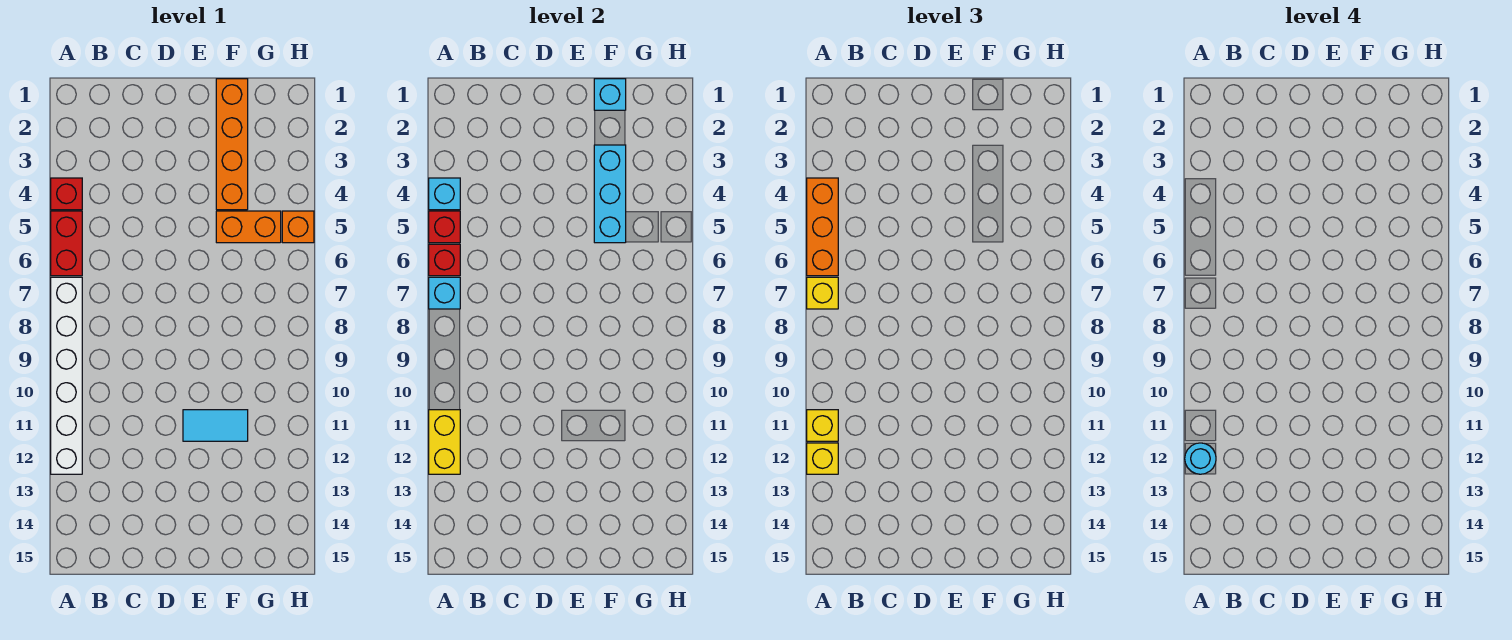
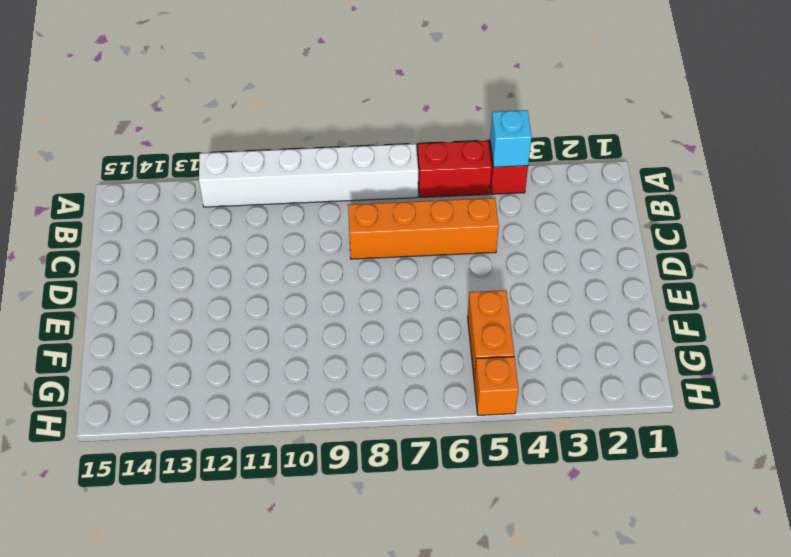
orange 1x4 brick [348,198,499,259] -> orange 1x4 brick moved to [216,79,248,210]
none -> cyan 1x2 tile [183,410,248,441]
none -> red 1x1 brick [429,211,460,243]
none -> red 1x1 brick [429,244,460,276]

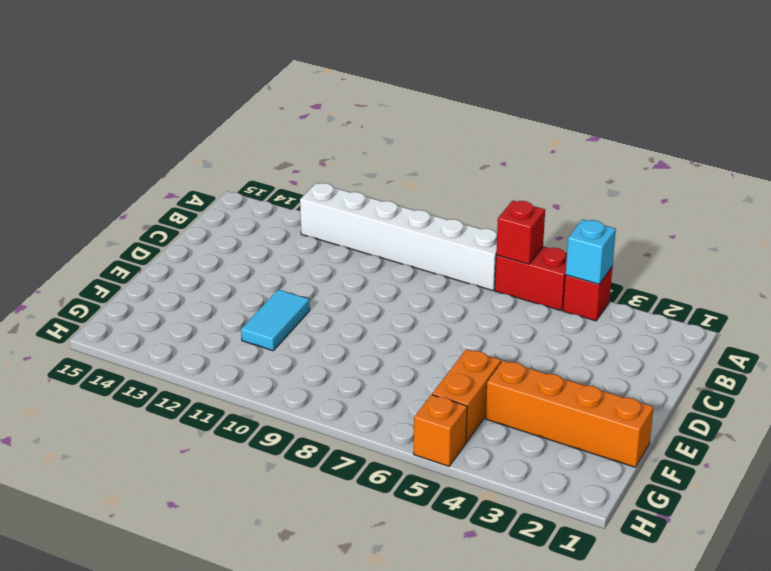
none -> red 1x1 brick [429,211,460,243]
none -> cyan 1x1 brick [429,277,460,309]
none -> yellow 1x2 brick [429,410,460,474]

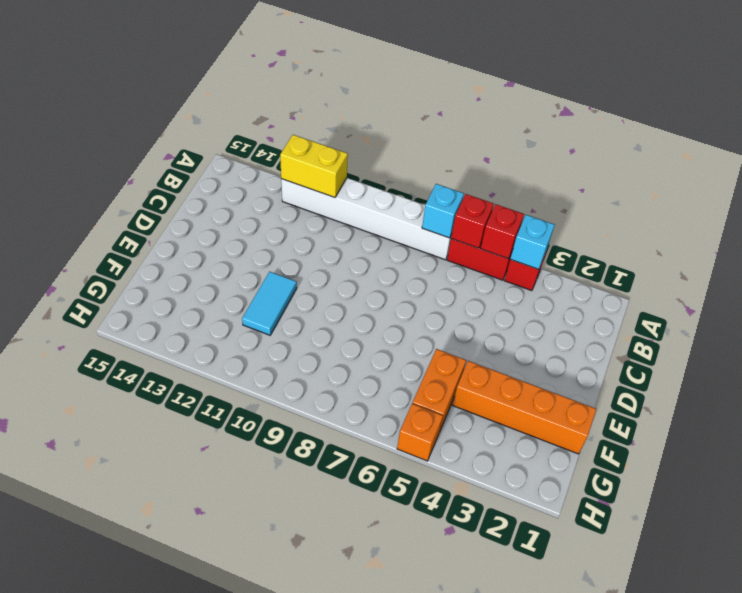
none -> cyan 1x1 brick [594,79,626,110]
none -> cyan 1x3 brick [594,145,626,243]
none -> orange 1x3 brick [807,178,838,276]

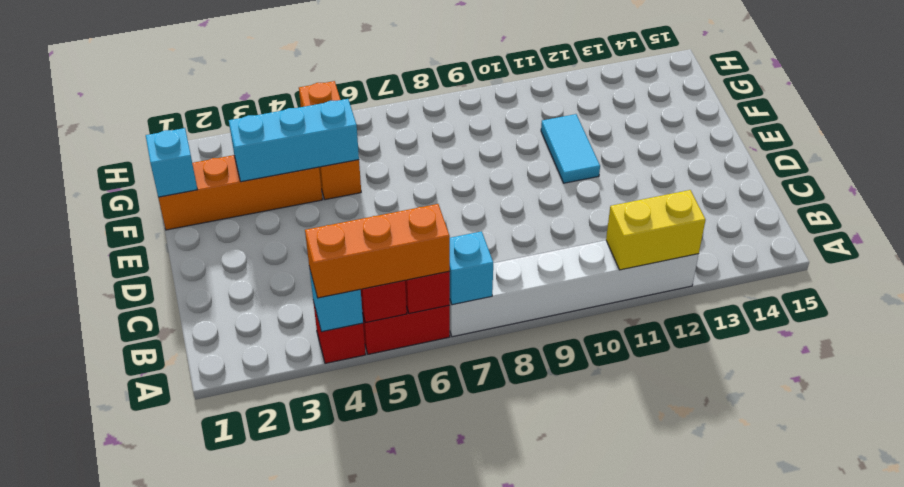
none -> yellow 1x1 brick [807,277,838,309]
none -> yellow 1x1 brick [807,410,838,441]
none -> yellow 1x1 brick [807,443,838,474]

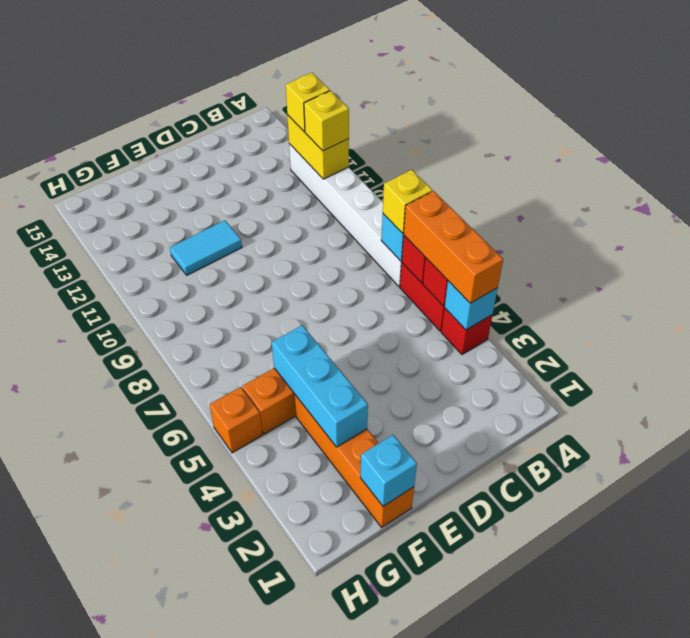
none -> cyan 1x1 round brick [1185,443,1216,474]

